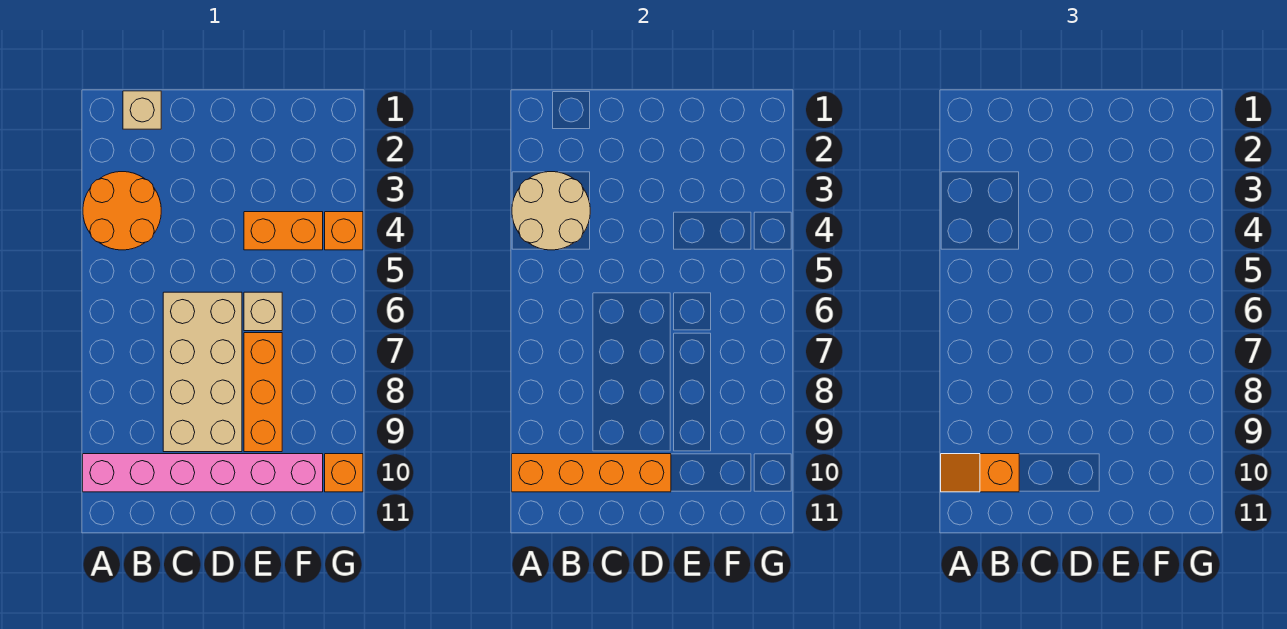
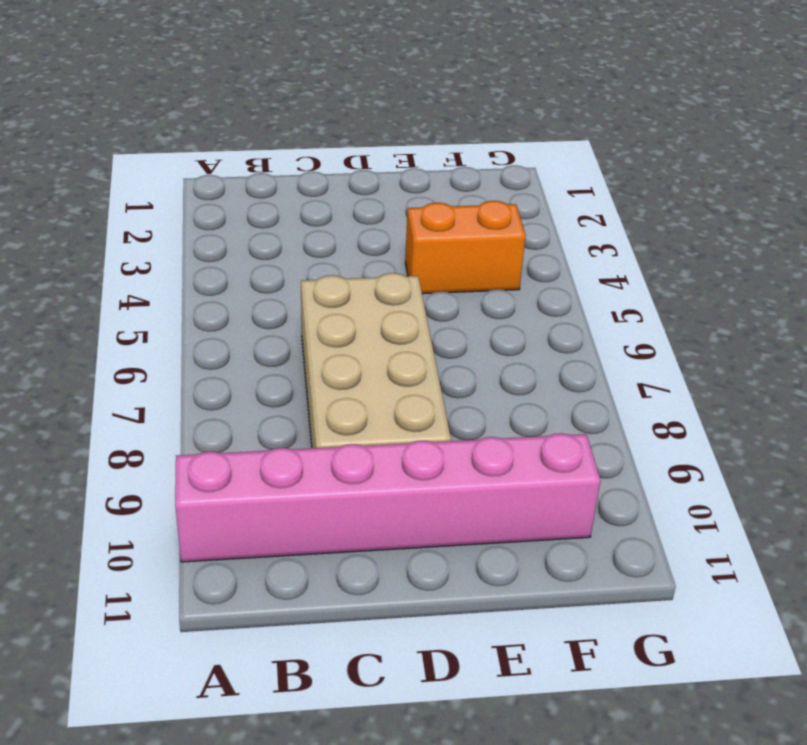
none -> orange 2x2 round brick [83,172,161,250]
none -> tan 1x1 brick [123,91,161,129]
none -> tan 1x1 brick [244,292,282,331]

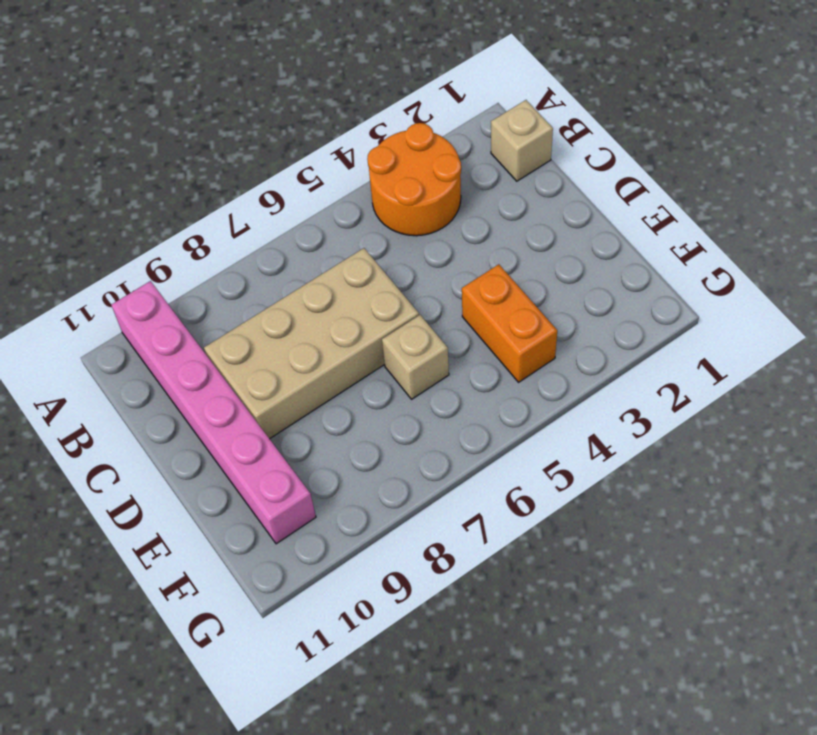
none -> orange 1x3 brick [244,333,282,452]
none -> orange 1x1 brick [325,212,363,250]
none -> orange 1x1 brick [325,454,363,492]

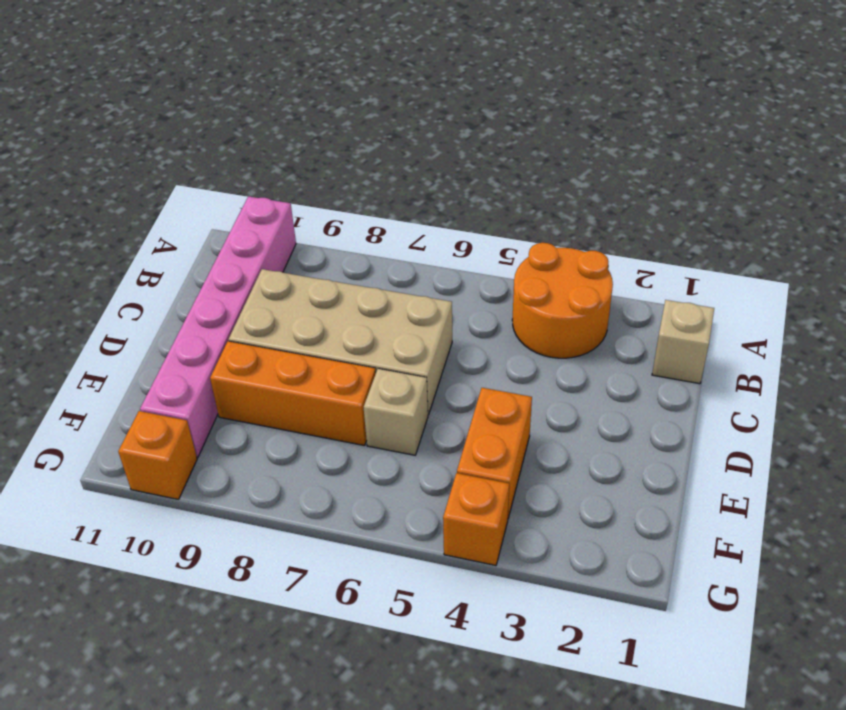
none -> tan 2x2 round brick [512,172,590,250]
none -> orange 1x4 brick [512,454,671,492]
none -> orange 1x2 slope [941,454,1019,492]

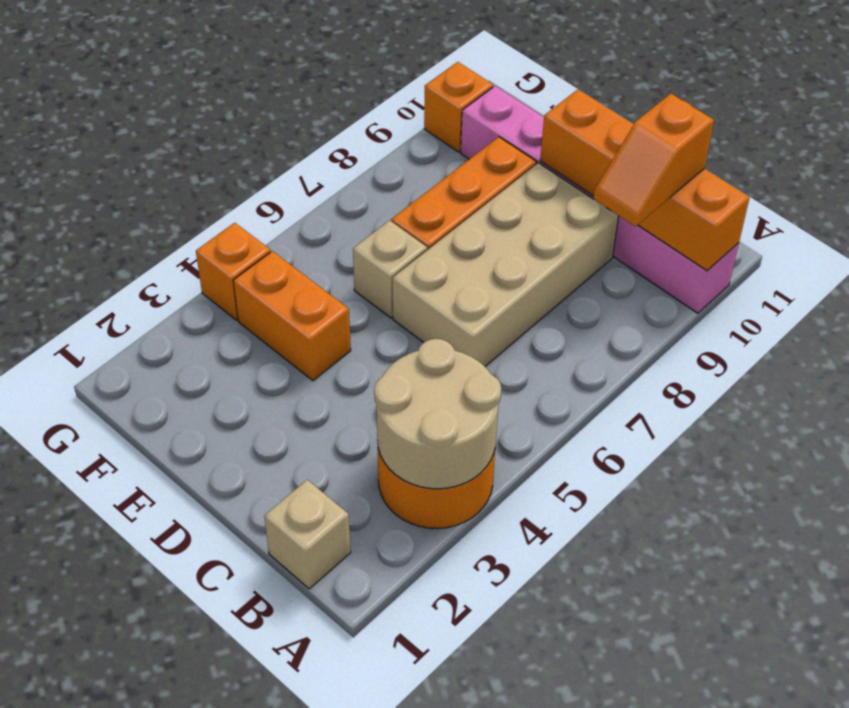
orange 1x2 slope [593,94,714,227] -> orange 1x2 slope turned to [941,454,1019,492]

